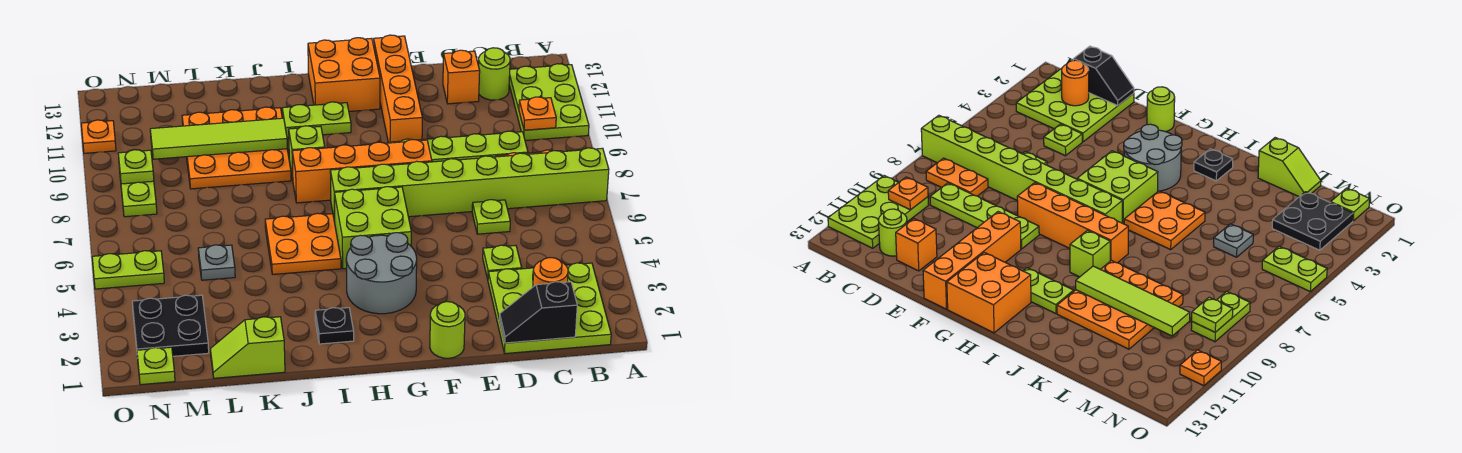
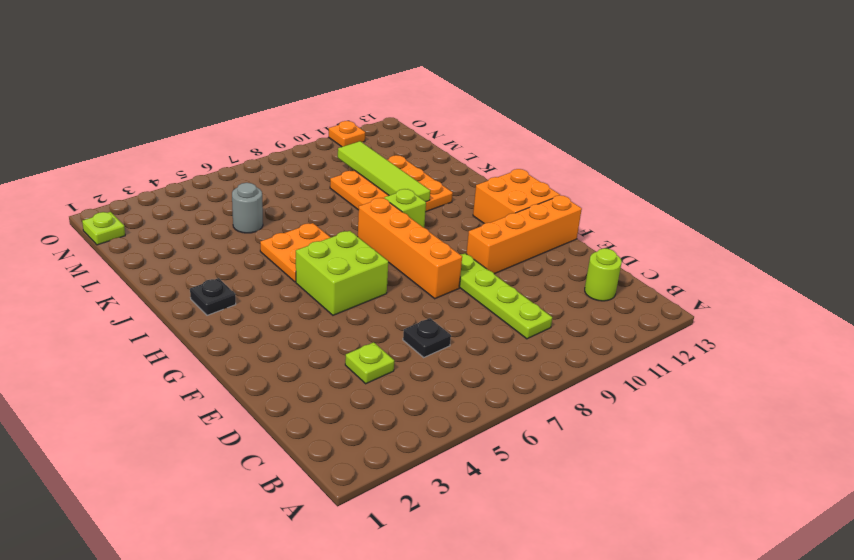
black 1x1 plate [403,318,451,357] -> lime 1x1 plate [472,200,510,234]
grey 1x1 round brick [232,183,263,233] -> grey 1x1 plate [198,245,235,280]
none -> lime 1x8 brick [330,148,609,222]
none -> lime 2x3 plate [509,64,589,141]
none -> lime 3x3 plate [488,263,611,354]
none -> orange 1x2 plate [926,158,988,196]

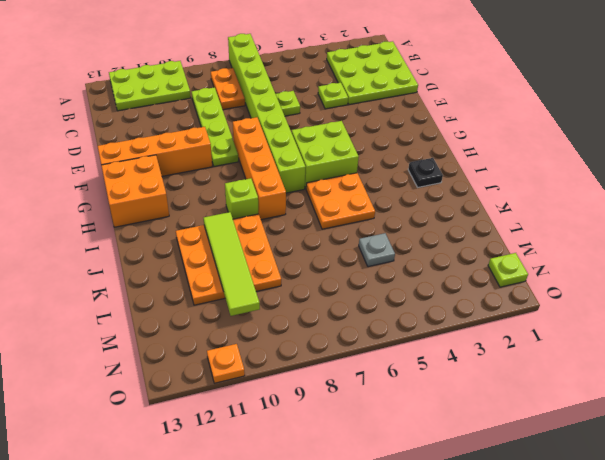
none -> lime 1x1 round brick [479,48,510,100]
none -> orange 1x1 brick [443,50,480,104]
none -> lime 1x1 round brick [430,302,465,358]
none -> grey 2x2 round brick [346,233,417,314]

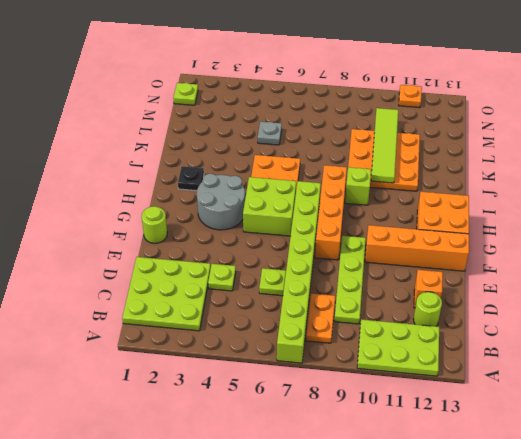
none -> lime 1x2 plate [282,102,351,138]
none -> lime 1x2 slope [210,317,285,378]
none -> black 2x2 plate [132,295,209,356]
none -> lime 1x2 plate [92,251,164,289]

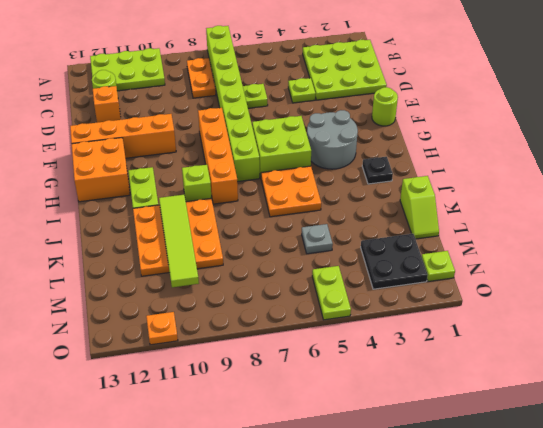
none -> lime 1x4 plate [390,131,528,162]
none -> lime 1x2 plate [119,168,157,217]
none -> orange 1x1 plate [519,97,556,130]
none -> black 1x2 slope [500,282,577,343]

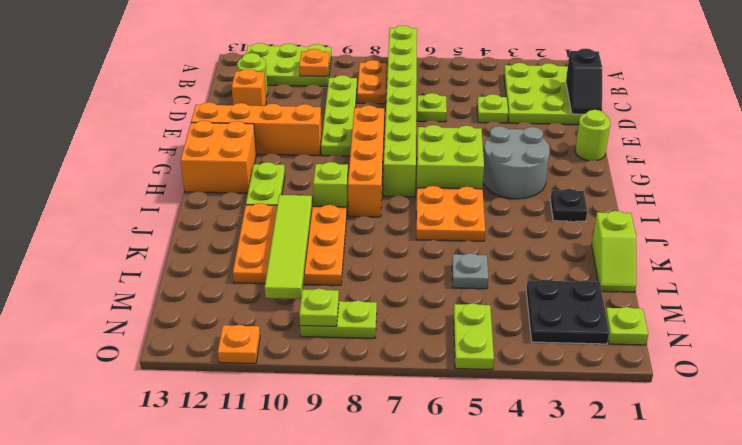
none -> orange 1x1 round brick [533,258,568,287]

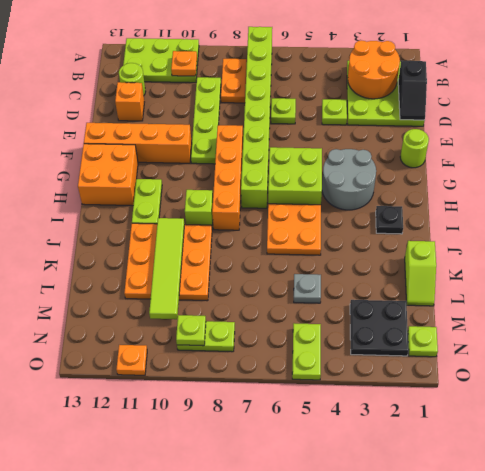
orange 2x2 round brick [348,40,400,99] -> orange 1x1 round brick [533,258,568,287]

